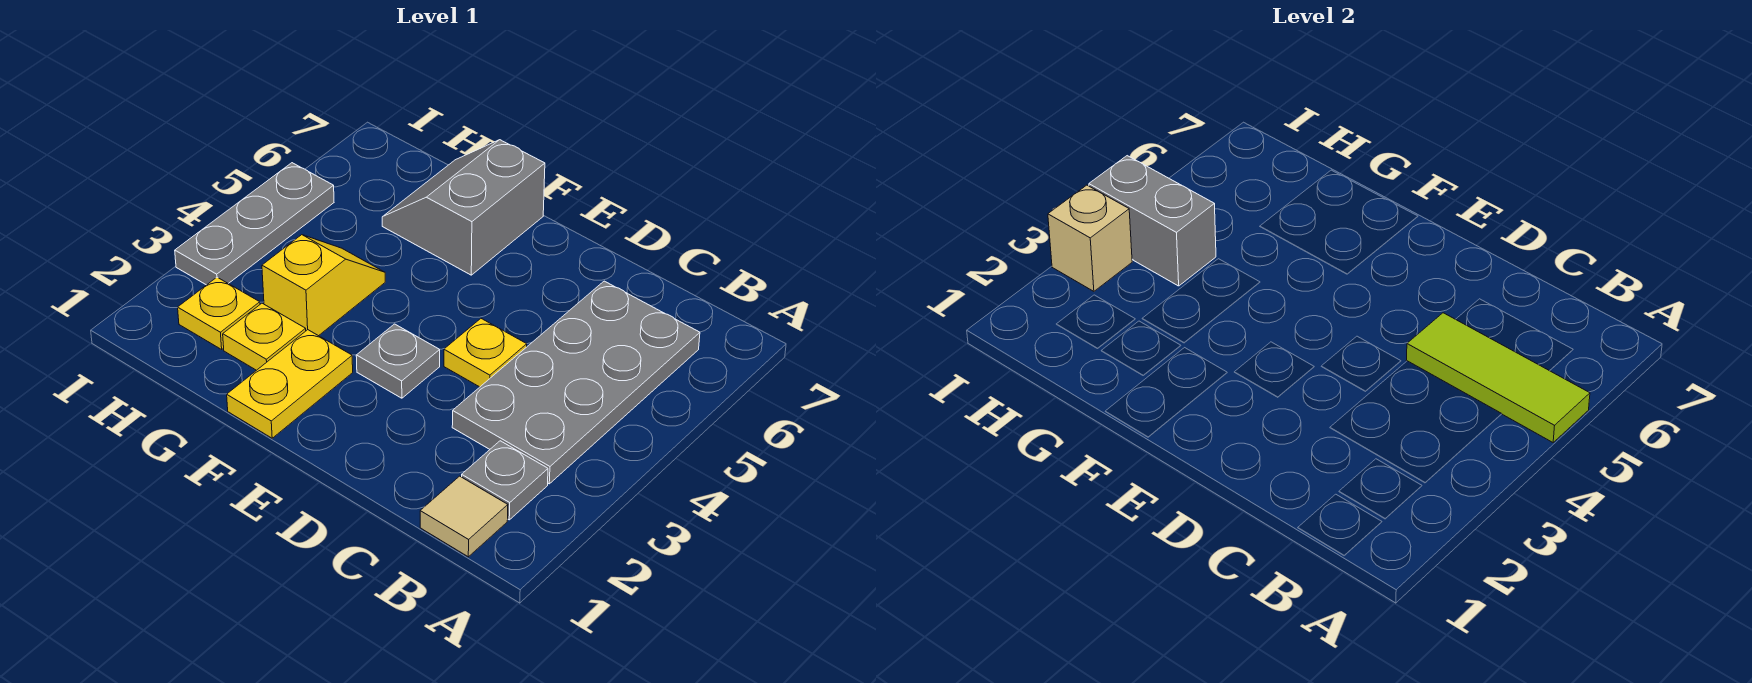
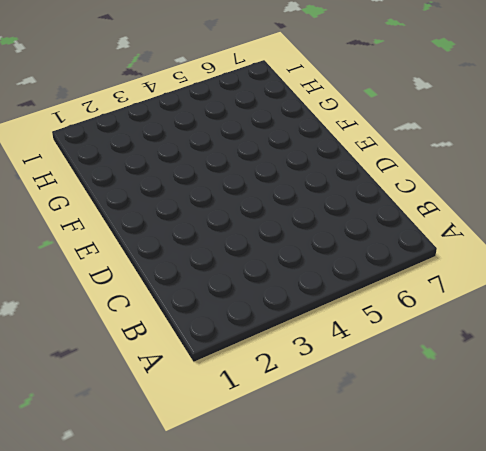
none -> tan 1x1 tile [420,476,508,557]
none -> grey 1x1 plate [462,441,548,520]
none -> grey 2x4 plate [452,281,700,484]

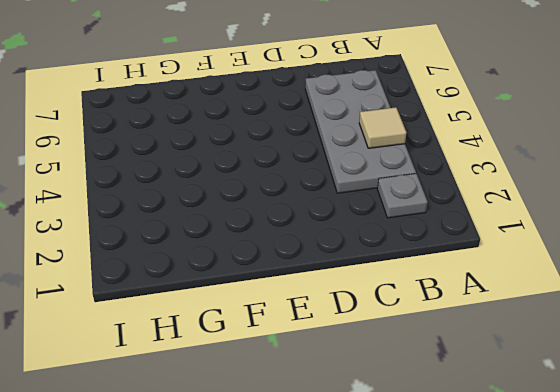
tan 1x1 tile [359,107,406,148] -> tan 1x1 tile moved to [420,476,508,557]
none -> yellow 1x1 plate [444,319,527,387]
none -> grey 1x1 plate [356,324,440,398]
none -> yellow 1x2 plate [227,330,353,438]

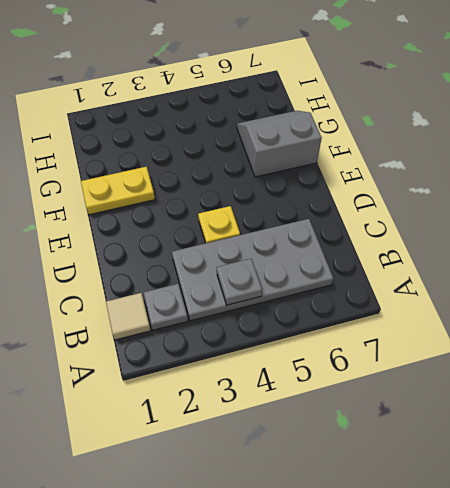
grey 1x1 plate [217,259,262,305] -> grey 1x1 plate moved to [356,324,440,398]
none -> yellow 1x1 plate [223,303,306,370]
none -> yellow 1x2 slope [262,235,385,336]
none -> yellow 1x1 plate [178,277,260,349]

